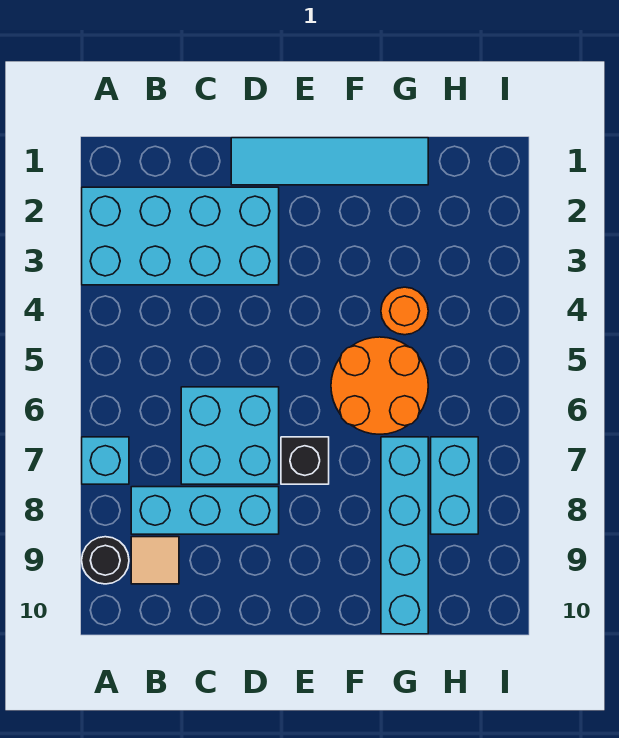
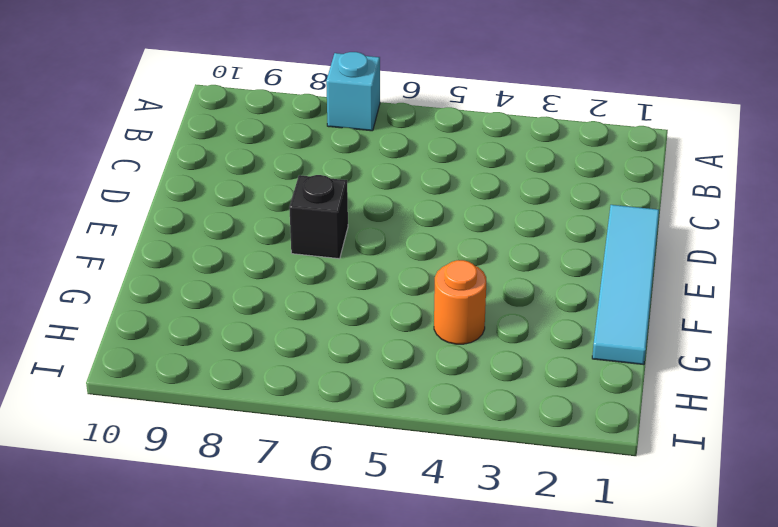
none -> cyan 2x4 brick [82,187,279,285]
none -> black 1x1 round brick [82,537,129,584]
none -> cyan 1x3 brick [131,487,279,534]

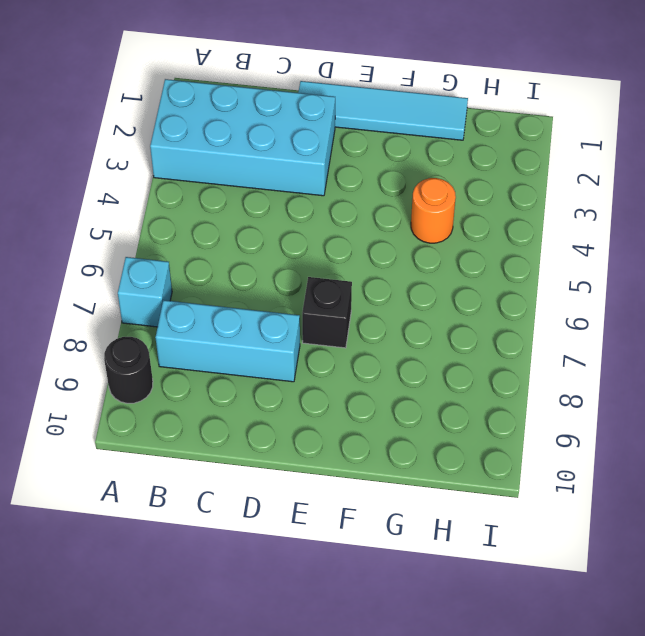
none -> tan 1x1 tile [131,537,179,584]
none -> cyan 2x2 brick [181,387,279,484]
none -> orange 2x2 round brick [331,337,428,434]

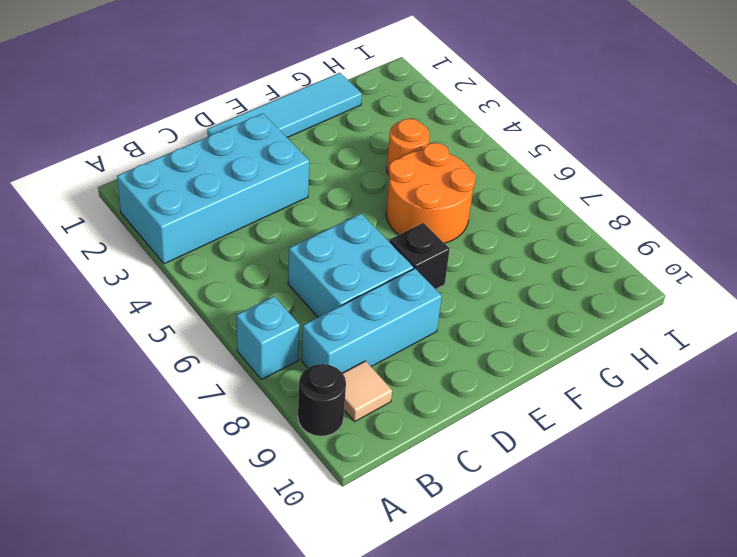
none -> cyan 1x4 brick [381,437,428,634]
none -> cyan 1x2 brick [431,437,478,534]

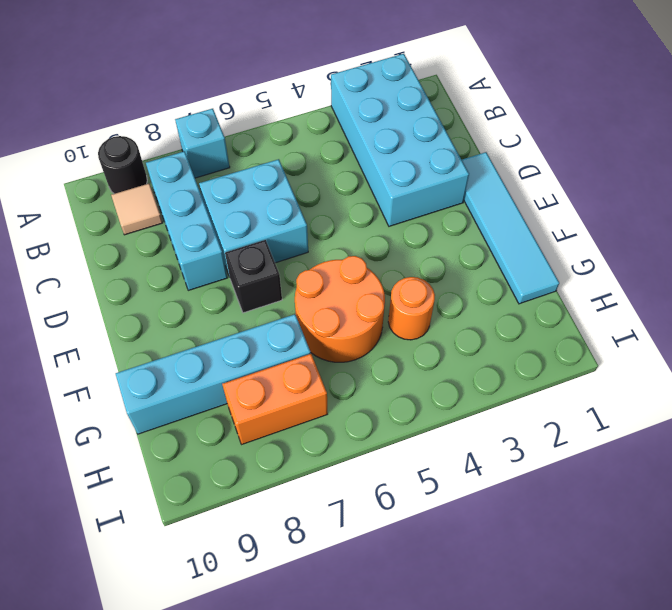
orange 1x2 brick [222,354,328,444] -> cyan 1x2 brick [431,437,478,534]

